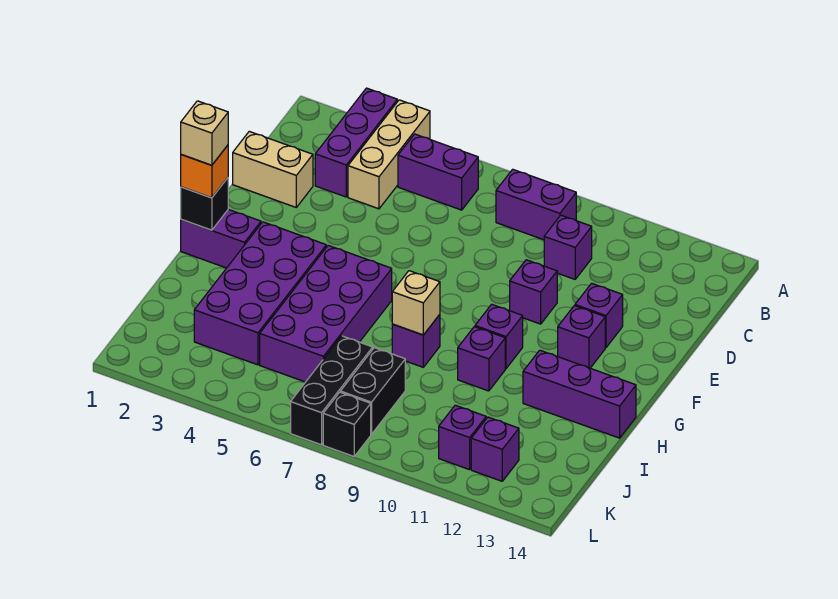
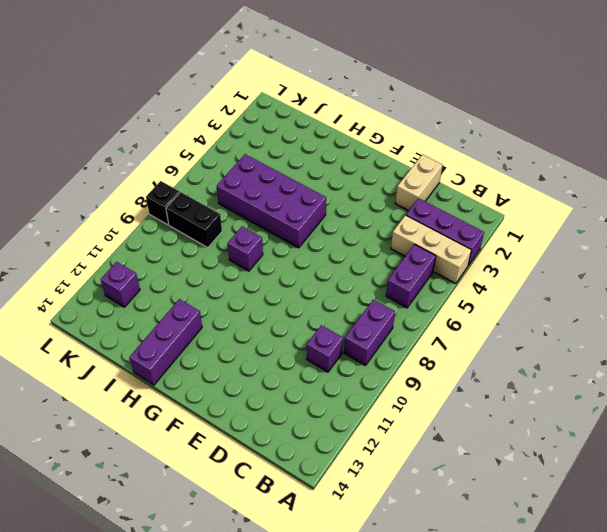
none -> purple 1x1 brick [510,260,557,324]
none -> purple 1x1 brick [575,283,623,348]
none -> purple 1x1 brick [558,306,605,368]

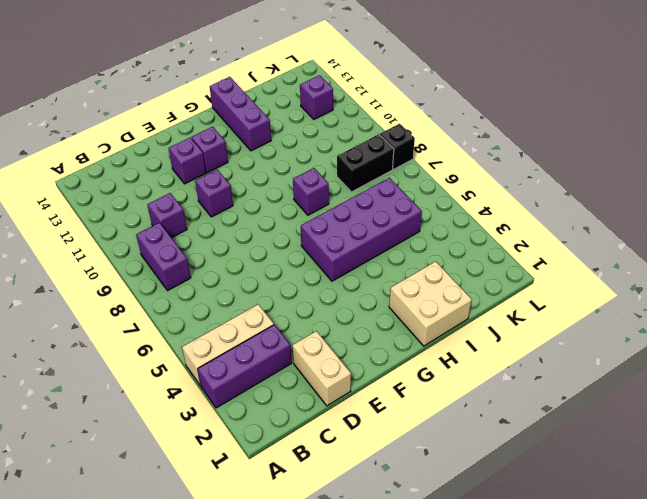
tan 2x2 brick [389,261,472,346] -> none
none -> purple 1x2 brick [398,134,478,210]
none -> purple 1x2 brick [181,209,261,268]
none -> purple 2x4 brick [194,222,326,365]

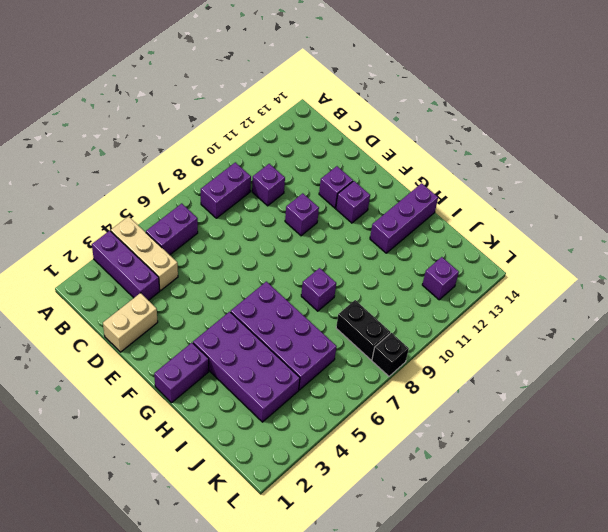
none -> purple 1x1 brick [475,304,523,369]
none -> purple 1x1 brick [458,327,505,391]
none -> black 1x3 brick [291,336,373,445]

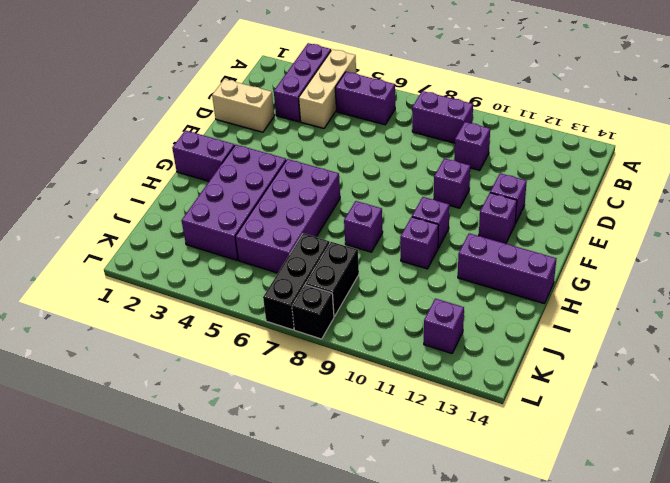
none -> purple 1x1 brick [439,405,486,470]
none -> black 1x1 brick [181,178,228,230]
none -> tan 1x1 brick [392,271,440,335]

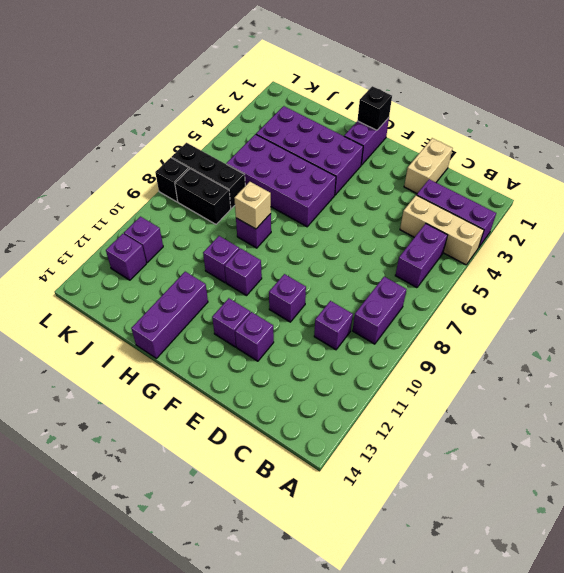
none -> orange 1x1 brick [181,145,228,198]
none -> tan 1x1 brick [181,101,228,165]

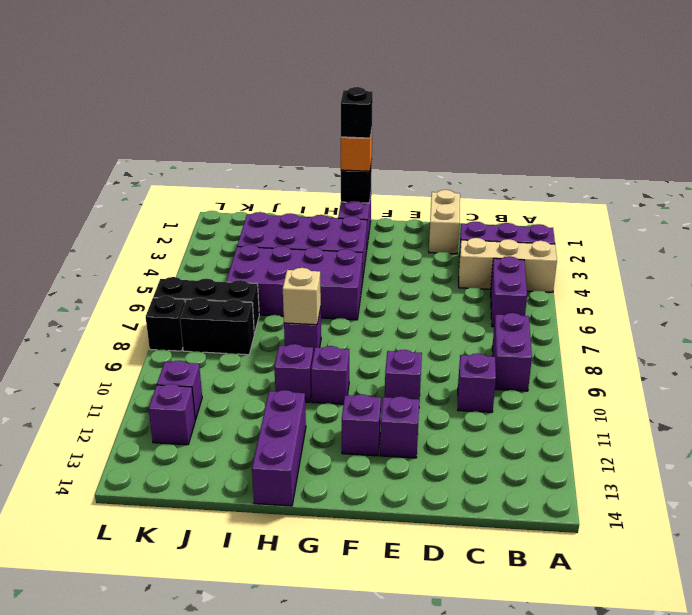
black 1x1 brick [341,87,373,138] -> tan 1x1 brick [181,101,228,165]

